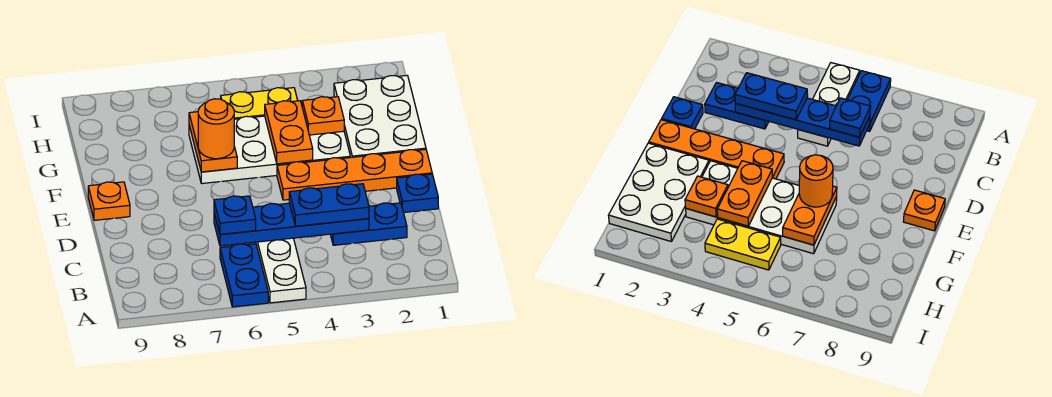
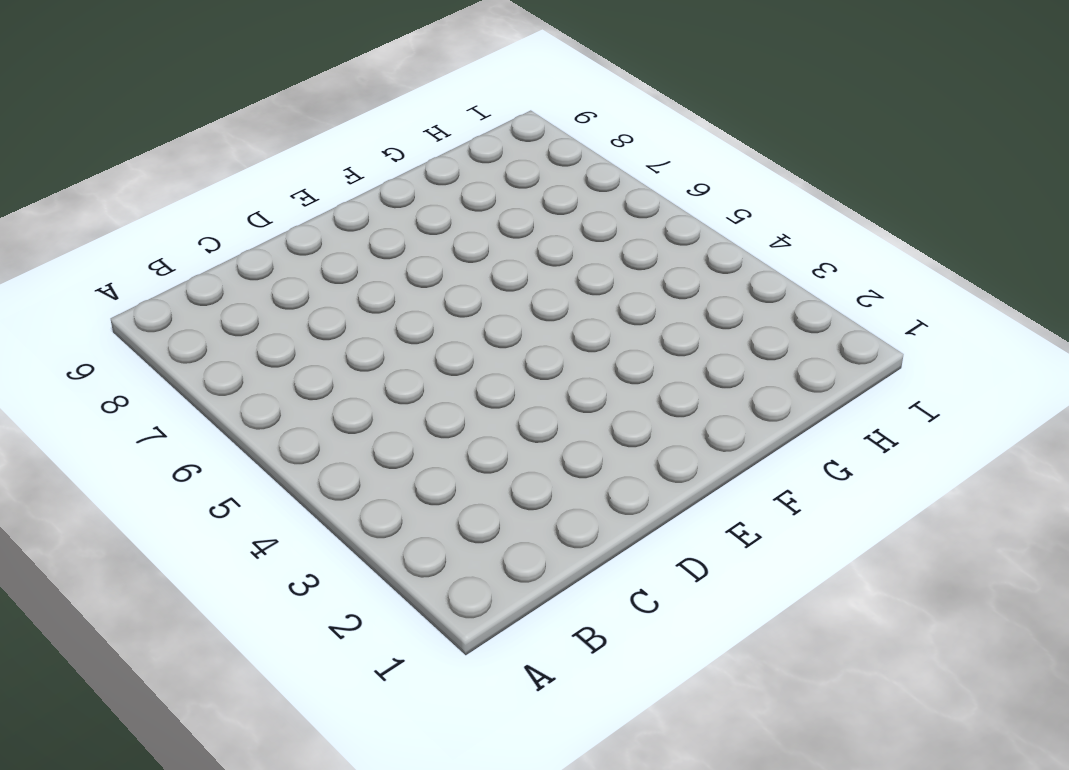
none -> white 1x3 plate [255,238,306,303]
none -> blue 1x2 plate [220,244,268,307]
none -> blue 1x2 plate [330,203,407,245]

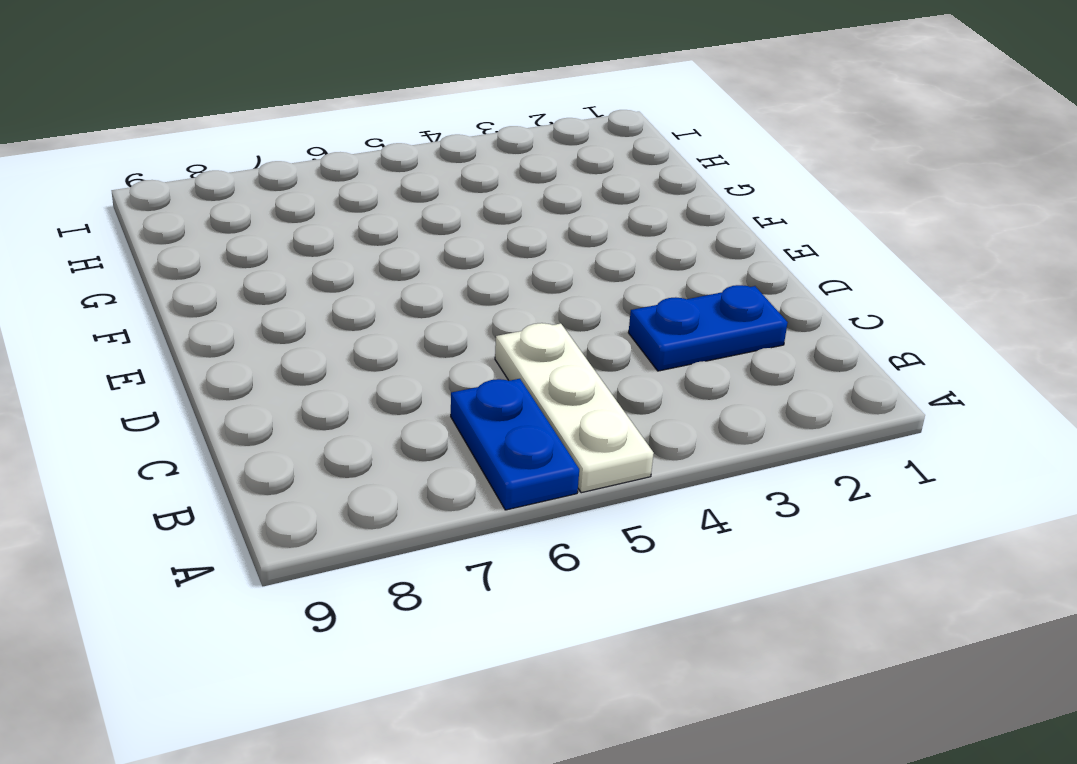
none -> blue 1x1 plate [397,174,438,213]
none -> orange 1x4 plate [277,149,432,200]
none -> orange 1x1 plate [88,182,130,220]

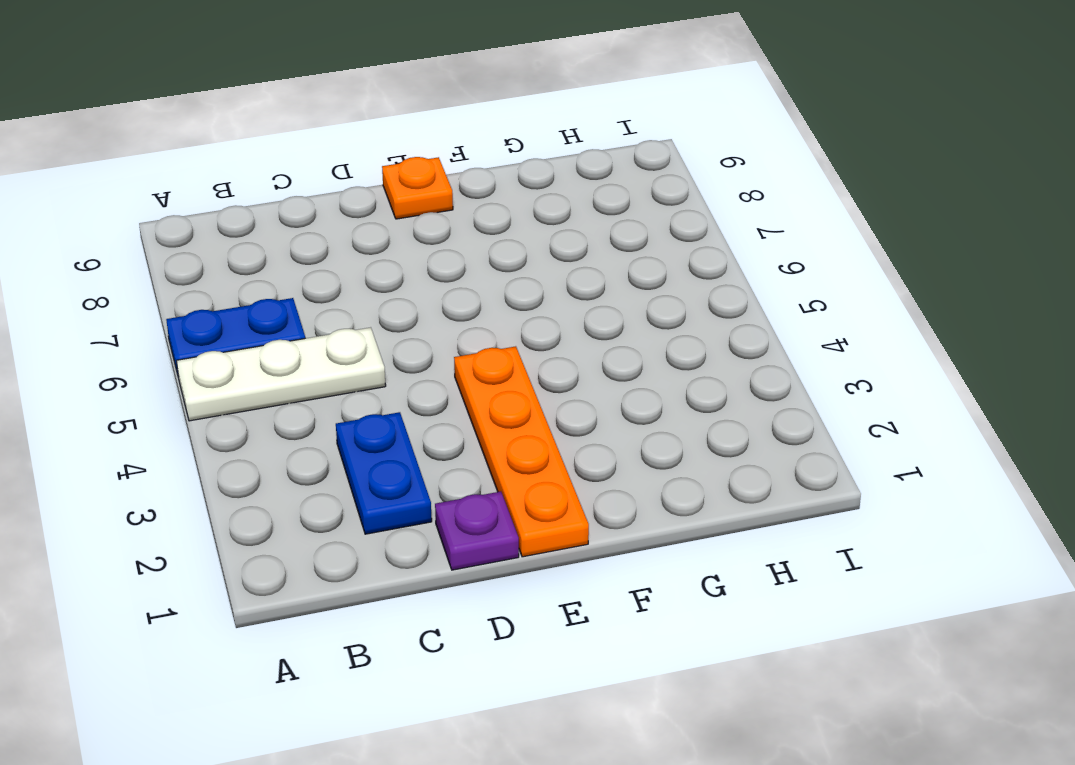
purple 1x1 plate [435,492,519,570] -> blue 1x1 plate [397,174,438,213]
none -> white 2x3 plate [334,76,426,158]
none -> white 2x4 plate [189,116,350,184]
none -> yellow 1x2 plate [221,88,298,119]

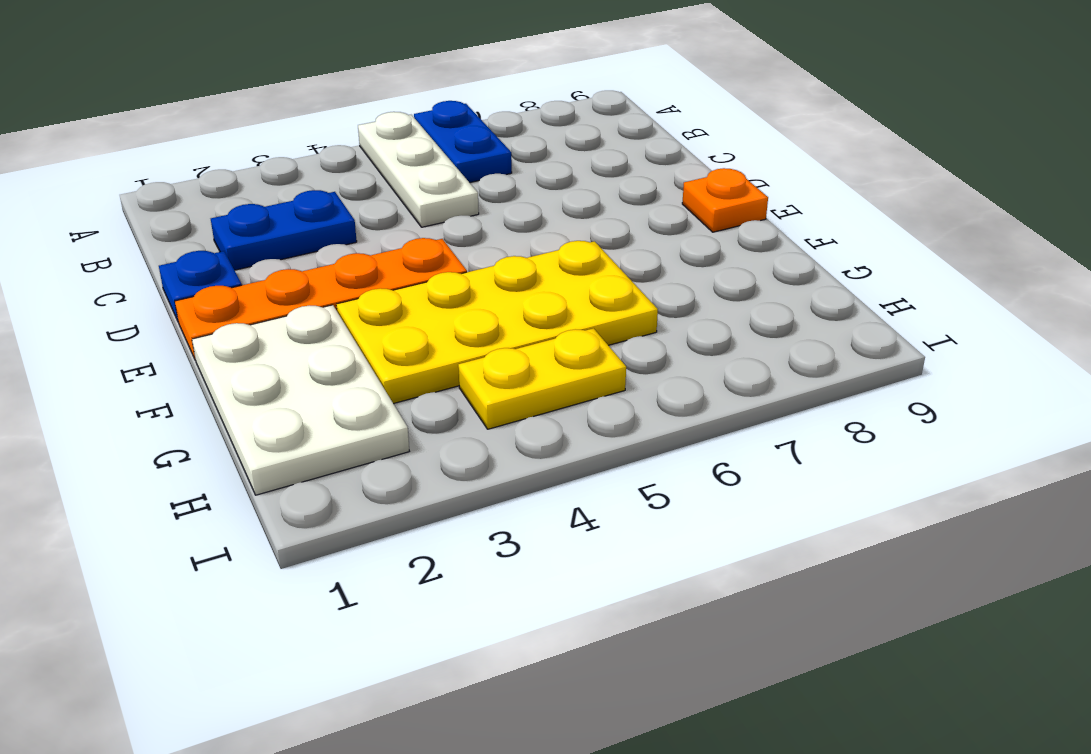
yellow 2x4 plate [336,241,658,404] -> white 2x4 plate [189,116,350,184]
none -> blue 1x4 plate [214,203,369,246]
none -> orange 1x2 plate [265,101,313,164]
none -> orange 1x2 plate [189,112,237,172]

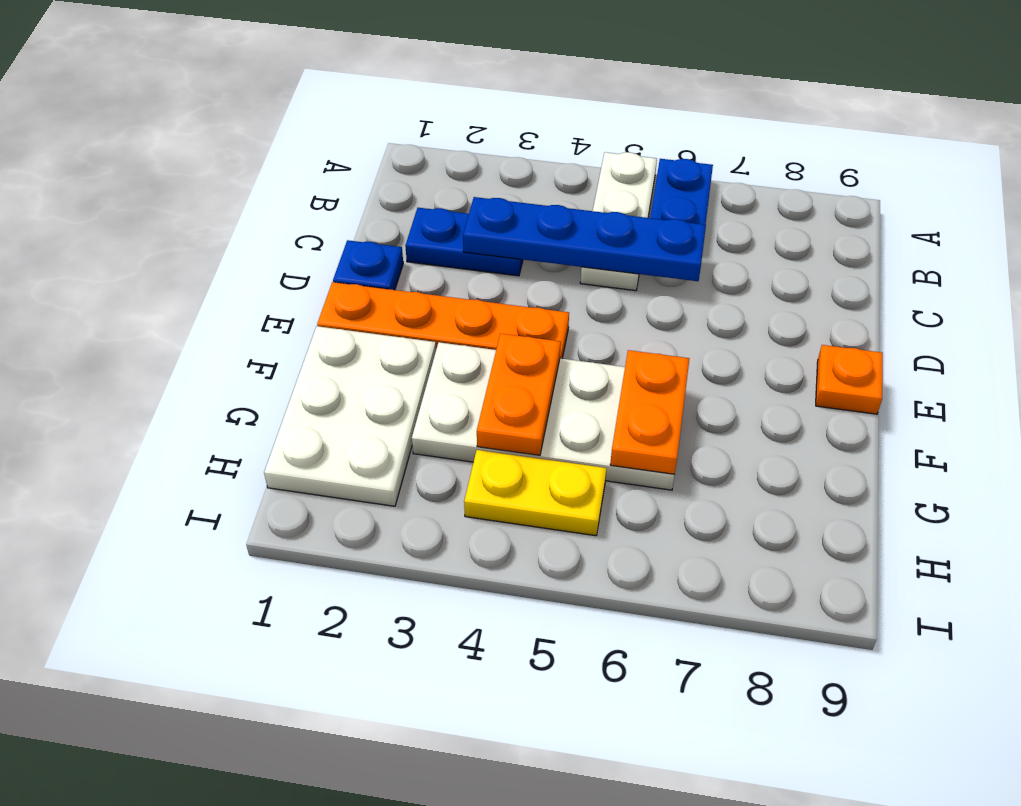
none -> orange 1x1 plate [302,97,344,135]
none -> blue 1x2 plate [289,184,369,226]
none -> blue 1x1 plate [214,196,256,234]

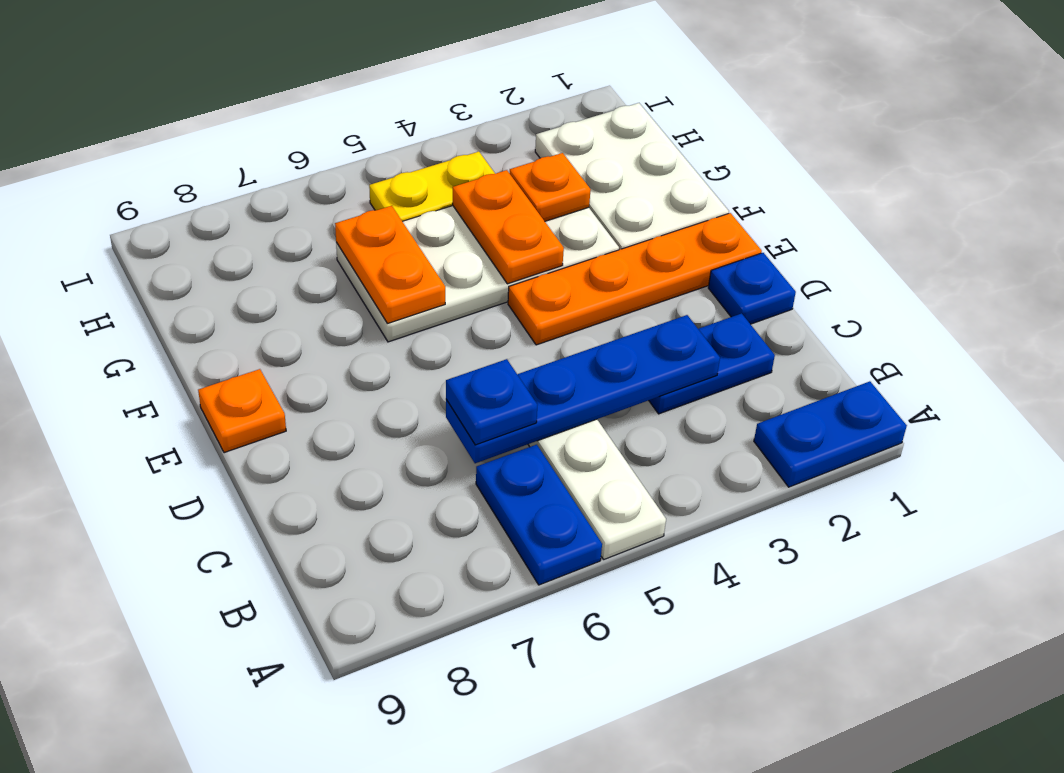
blue 1x2 plate [754,381,907,487] -> blue 1x2 plate moved to [289,184,369,226]
none -> orange 1x1 round brick [198,99,234,159]

